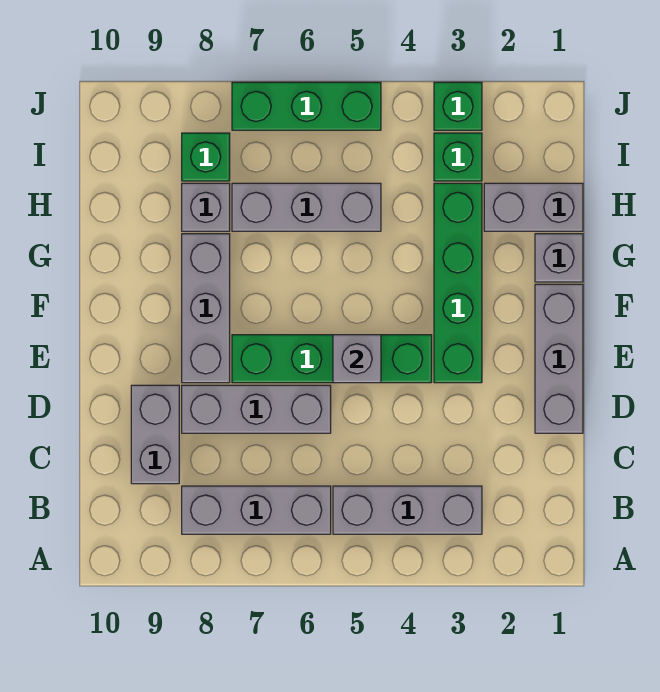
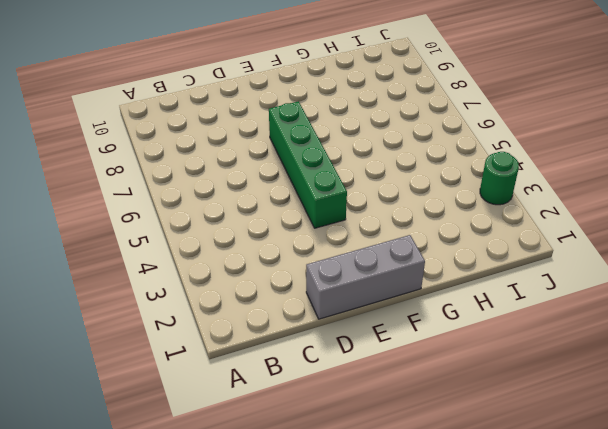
green 1x1 round brick [480,152,519,205] -> green 1x1 brick [434,82,482,130]
none -> grey 1x3 brick [333,486,482,534]
none -> grey 1x3 brick [182,486,331,534]
none -> grey 1x2 brick [131,385,179,484]

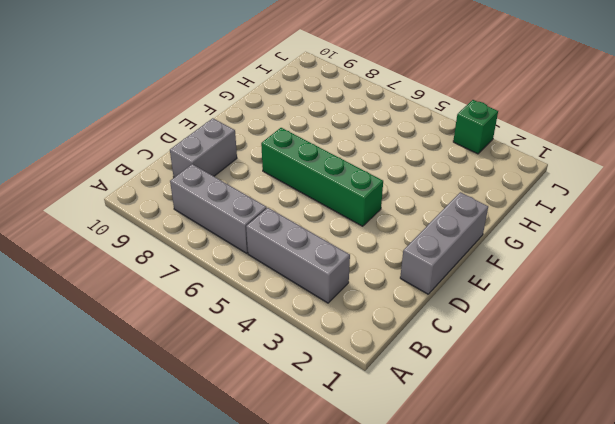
none -> grey 1x3 brick [182,385,331,433]
none -> green 1x4 brick [434,183,482,383]
none -> grey 1x3 brick [182,234,230,383]

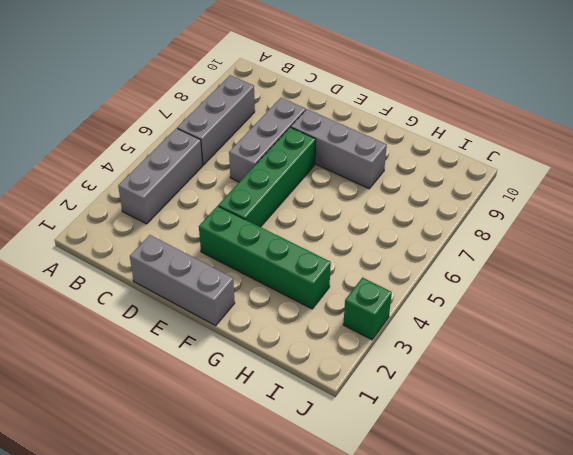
none -> grey 1x2 brick [131,385,179,484]
none -> grey 1x1 brick [535,234,583,282]
none -> grey 1x2 brick [484,183,583,231]

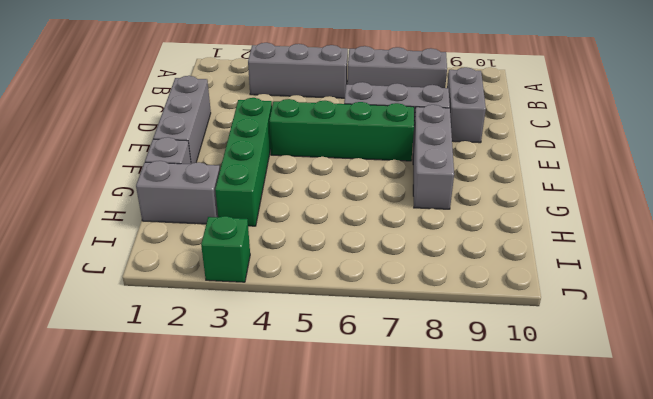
none -> grey 1x3 brick [232,183,381,231]
none -> grey 1x1 brick [182,183,230,231]
none -> green 1x1 brick [434,133,482,181]

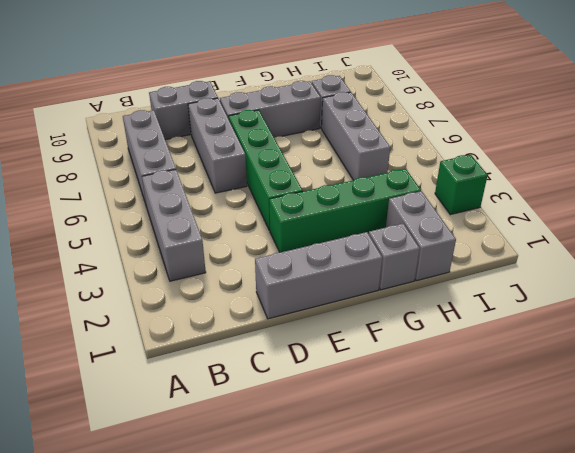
none -> green 1x1 brick [434,133,482,181]
none -> green 1x1 brick [182,133,230,181]
none -> green 1x3 brick [232,82,381,130]

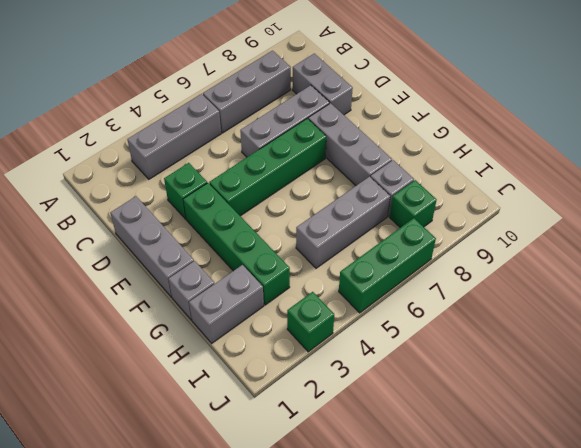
green 1x1 brick [164,163,207,219] -> green 1x1 brick moved to [434,133,482,181]
none -> grey 1x1 brick [333,335,381,383]

